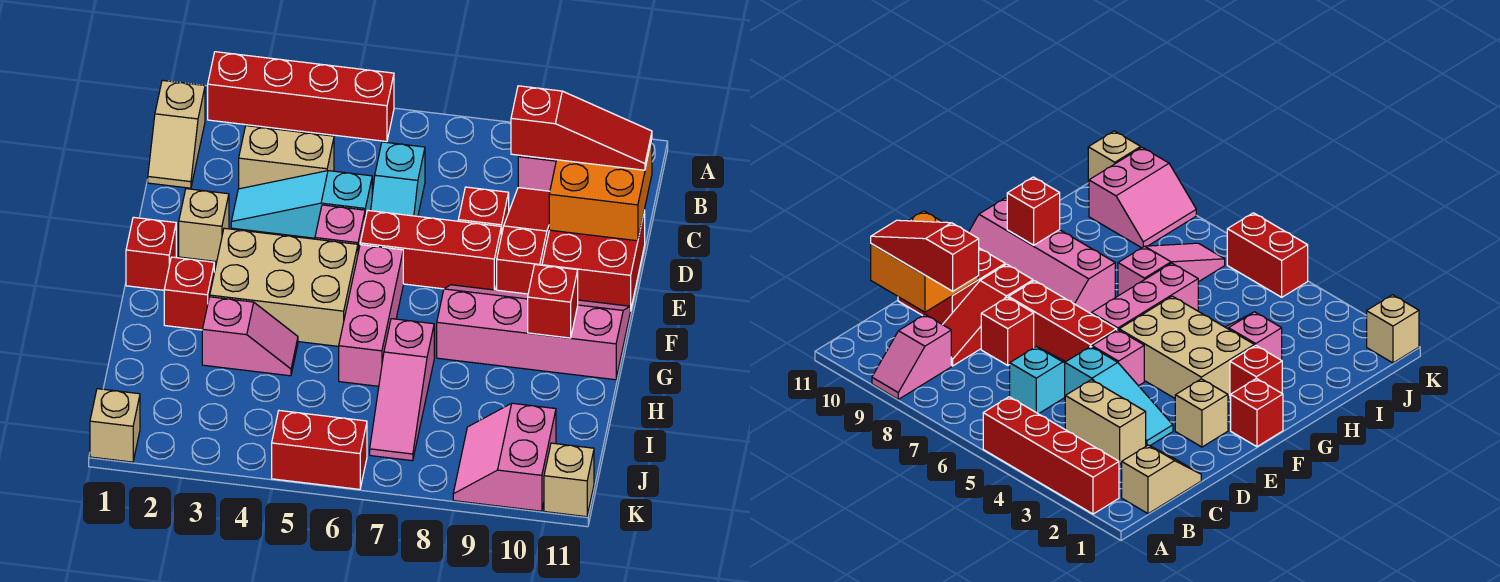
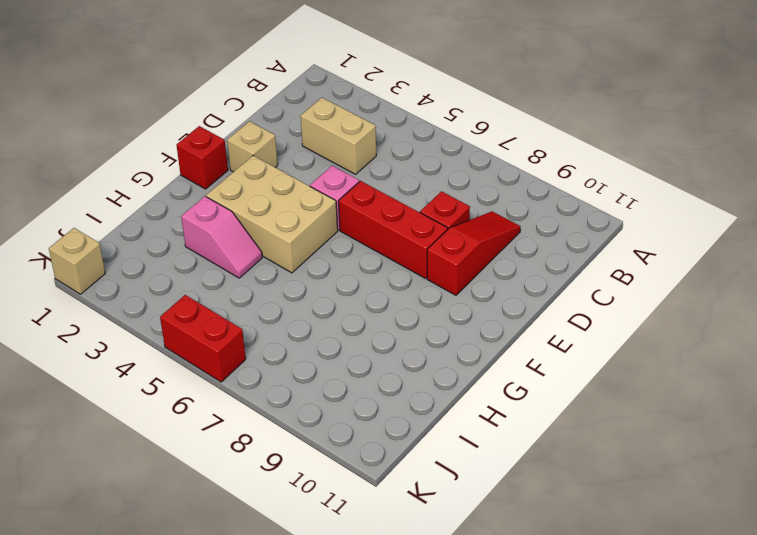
none -> red 1x4 brick [208,52,394,142]
none -> pink 1x2 slope [518,155,556,191]
none -> tan 1x2 slope [148,80,205,188]

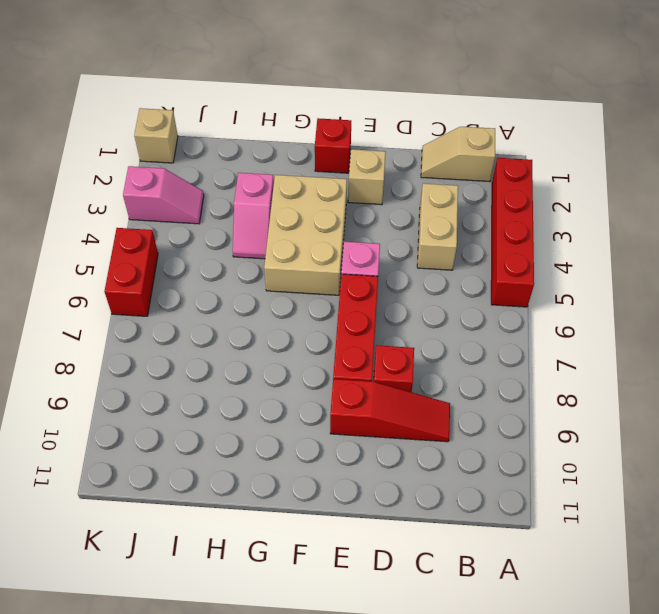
pink 1x2 slope [123,166,204,224] -> pink 1x2 slope moved to [518,155,556,191]
none -> cyan 1x2 slope [371,142,425,216]
none -> cyan 1x3 slope [231,171,372,238]
none -> red 2x2 brick [542,210,645,311]

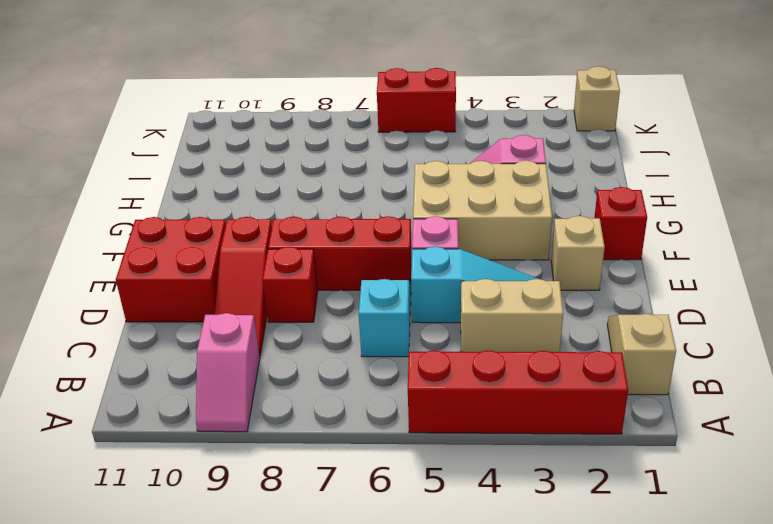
none -> pink 1x3 brick [339,245,403,386]
none -> pink 2x4 slope [437,285,630,380]
none -> red 1x1 brick [164,257,214,330]

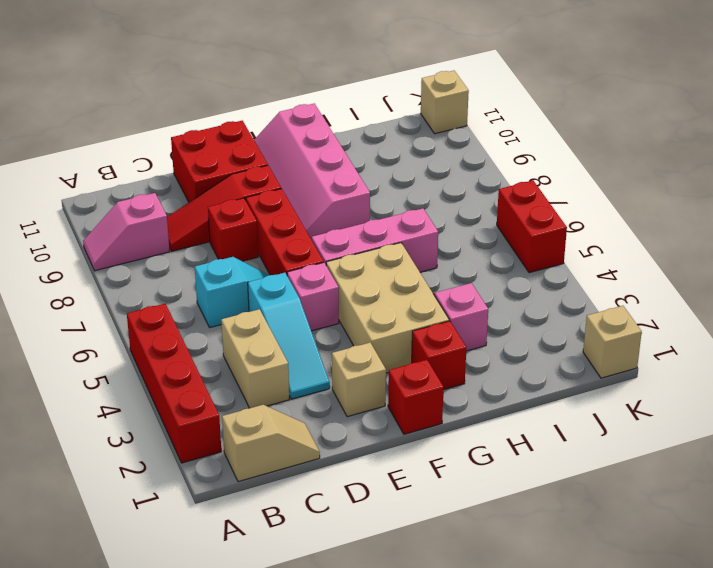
none -> pink 1x3 slope [370,319,434,461]
none -> pink 2x2 slope [453,403,556,511]
none -> orange 2x2 brick [549,140,652,241]

